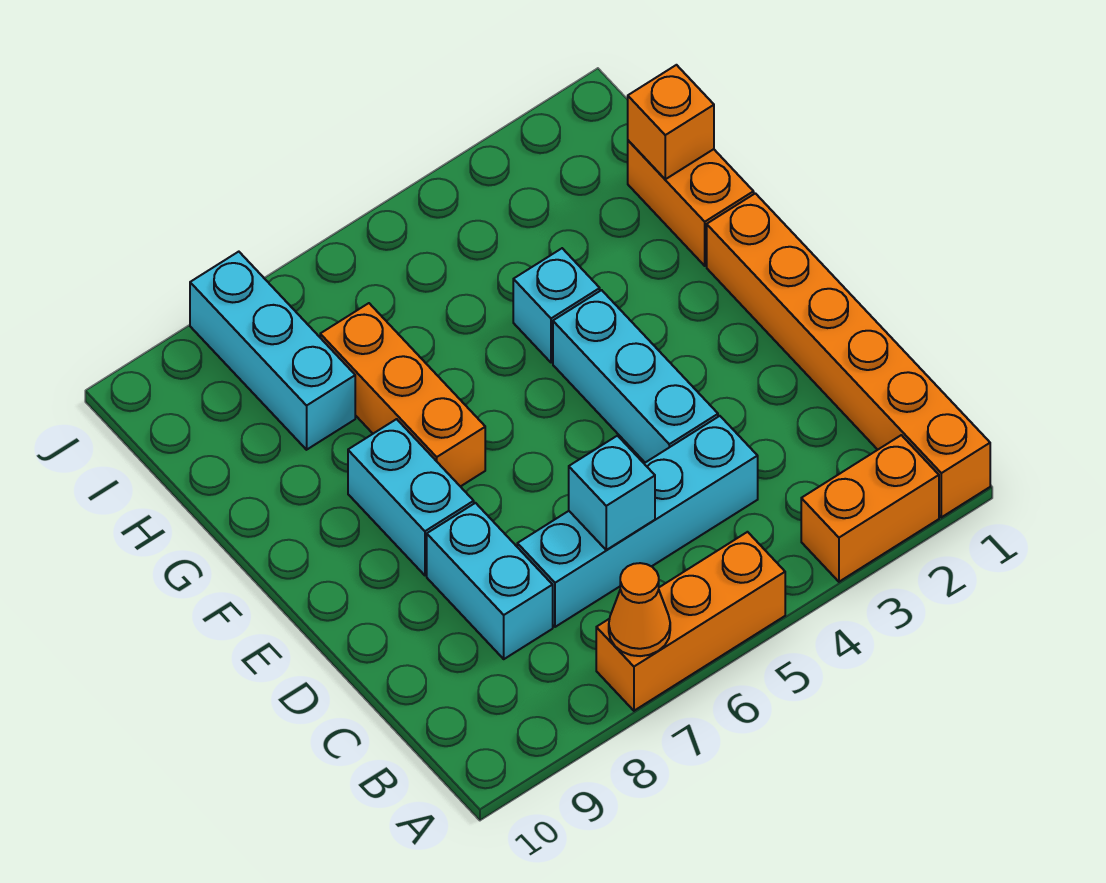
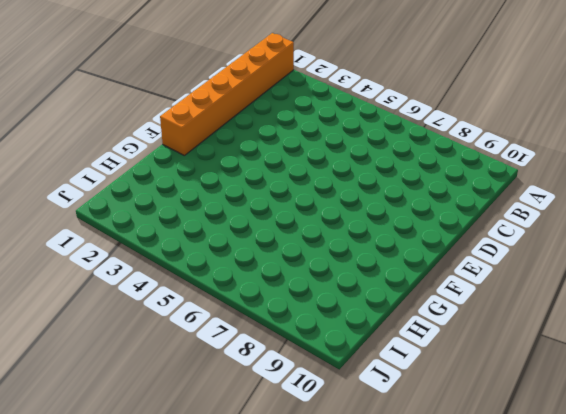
none -> orange 1x2 brick [801,435,939,582]
none -> orange 1x3 brick [596,532,785,711]
none -> cyan 1x4 brick [517,416,758,627]

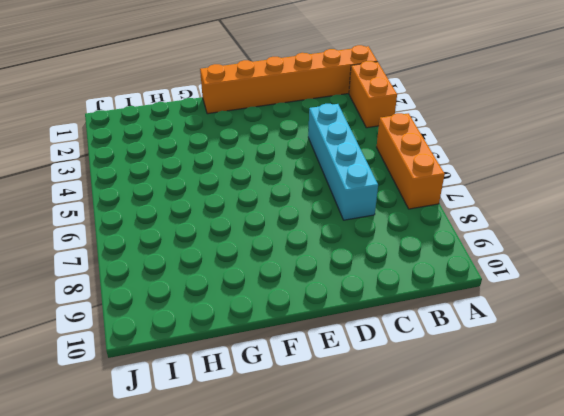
none -> cyan 1x2 brick [427,503,553,659]
none -> cyan 1x3 brick [553,290,718,463]
none -> cyan 1x2 brick [348,419,474,575]

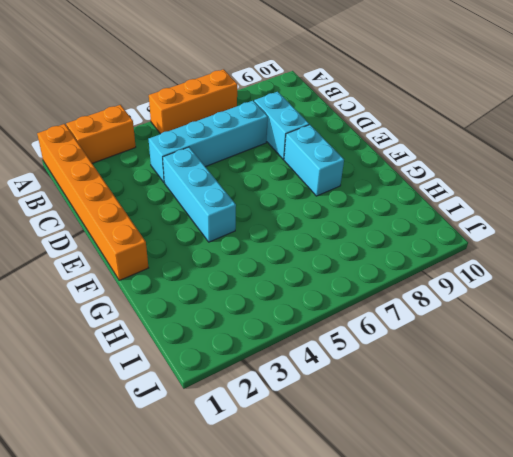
none -> orange 1x3 brick [320,303,485,487]
none -> orange 1x2 brick [628,140,754,266]
none -> cyan 1x1 brick [513,248,600,363]

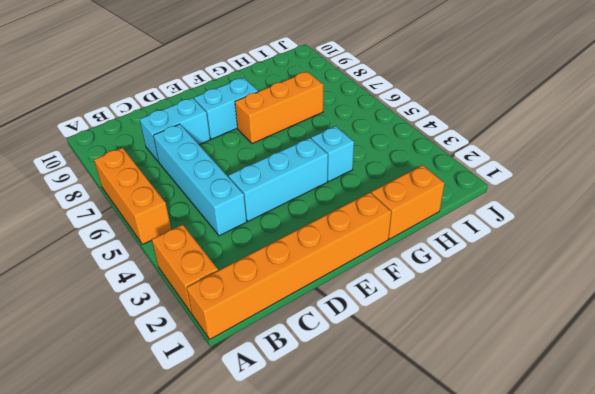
none -> cyan 1x3 brick [190,252,355,450]
none -> orange 1x1 cone [609,563,670,656]
none -> cyan 1x1 brick [569,436,655,550]

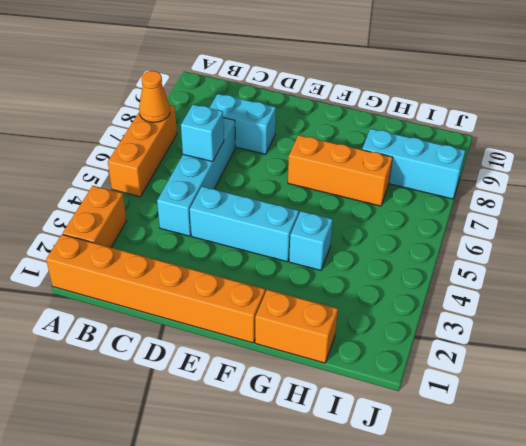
none -> cyan 1x2 brick [348,419,474,575]
none -> orange 1x1 brick [628,65,714,179]

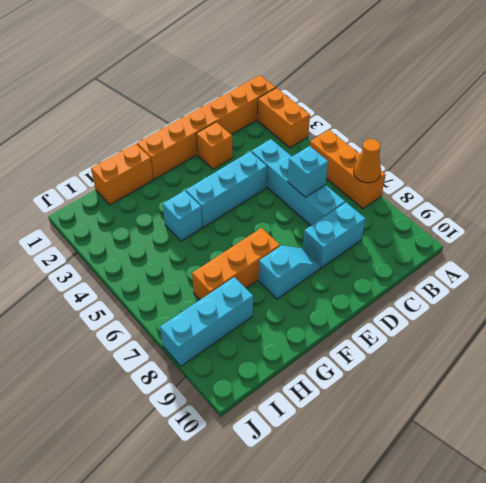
orange 1x1 brick [196,122,233,169] -> orange 1x1 brick moved to [628,65,714,179]
cyan 1x2 slope [259,246,320,299] -> cyan 1x2 brick [348,419,474,575]

